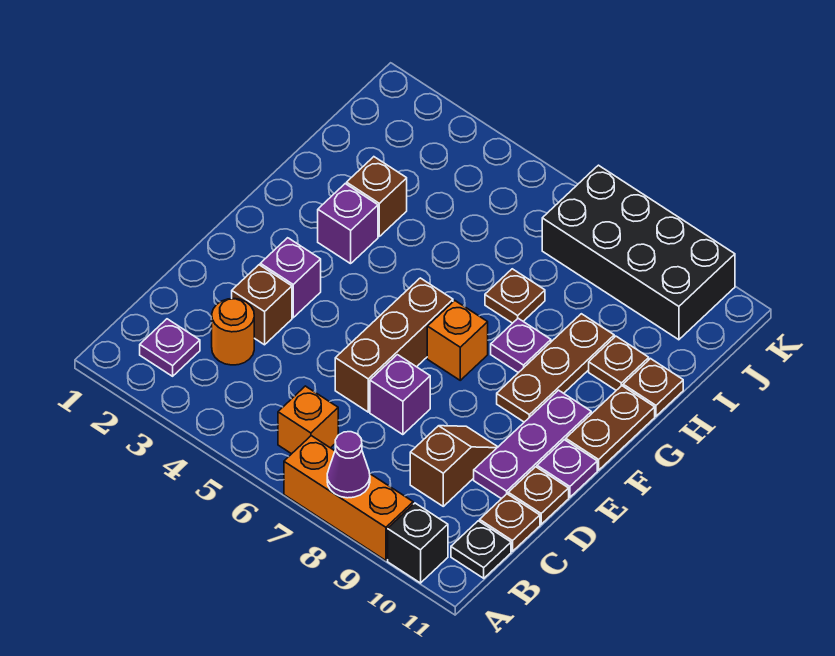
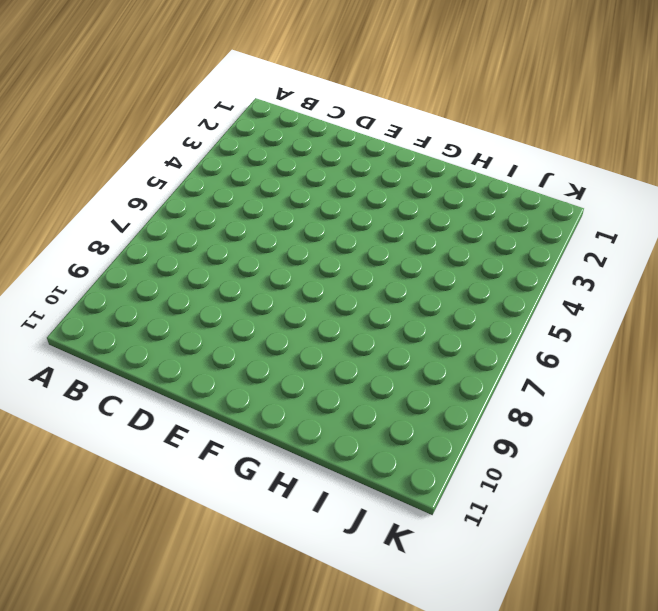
none -> orange 1x3 brick [284,436,413,561]
none -> black 1x1 brick [388,503,448,583]
none -> purple 1x1 plate [140,319,200,376]

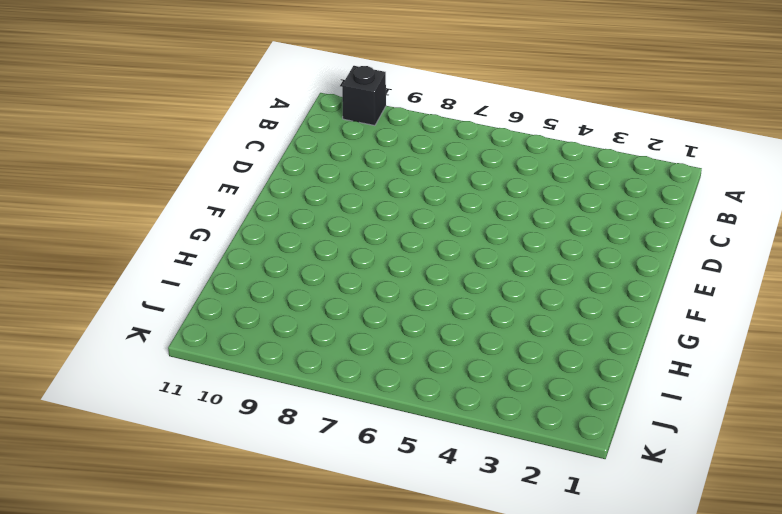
none -> orange 1x3 brick [284,436,413,561]
none -> purple 1x1 plate [140,319,200,376]
none -> orange 1x1 brick [278,386,338,454]

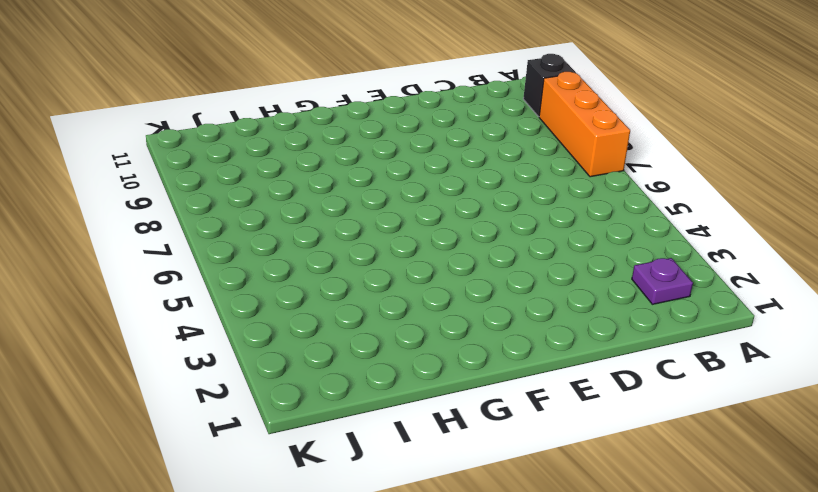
none -> orange 1x1 brick [278,386,338,454]
none -> black 1x1 plate [451,521,511,578]
none -> orange 1x1 round brick [212,299,254,365]

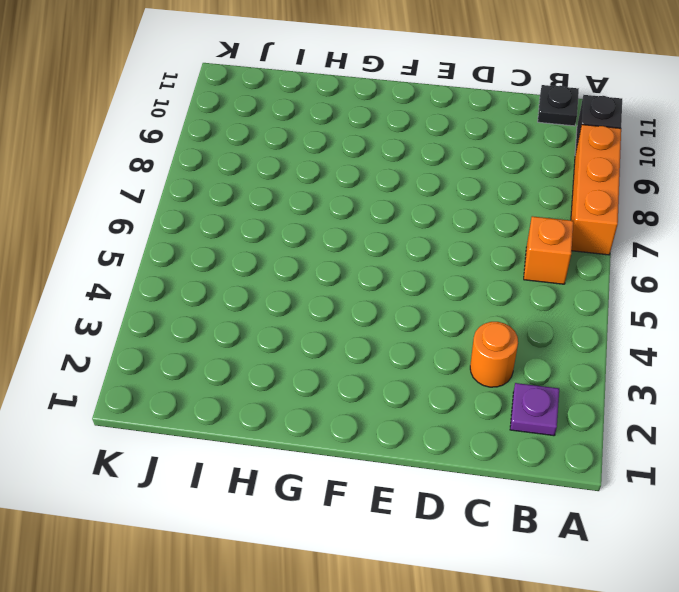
none -> brown 1x2 slope [410,426,498,506]
none -> brown 1x1 plate [480,494,540,551]
none -> brown 1x1 brick [232,265,292,345]

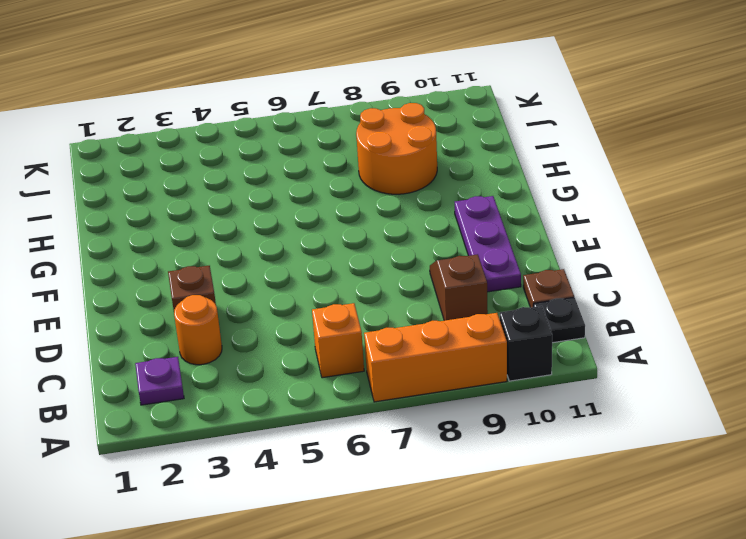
orange 2x2 round brick [356,103,437,194] -> brown 1x3 plate [497,314,614,422]
none -> brown 1x3 brick [335,278,453,412]
none -> purple 1x1 brick [370,355,430,435]
none -> brown 1x1 plate [508,467,569,524]

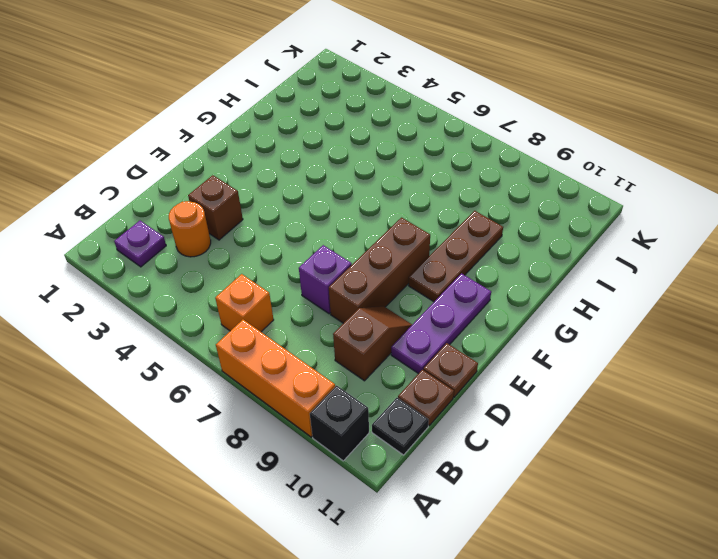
brown 1x3 brick [329,218,430,323] -> brown 1x3 brick moved to [335,278,453,412]
none -> purple 1x1 brick [260,238,321,318]
none -> purple 1x1 plate [537,440,597,497]
none -> orange 1x1 brick [427,301,488,380]

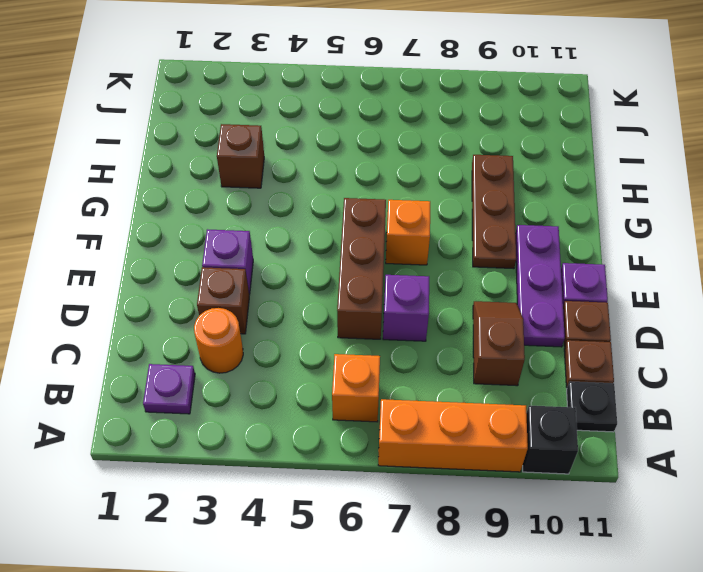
none -> brown 1x2 plate [566,386,655,470]
none -> purple 1x1 brick [318,184,378,264]
none -> purple 1x1 plate [491,318,551,373]

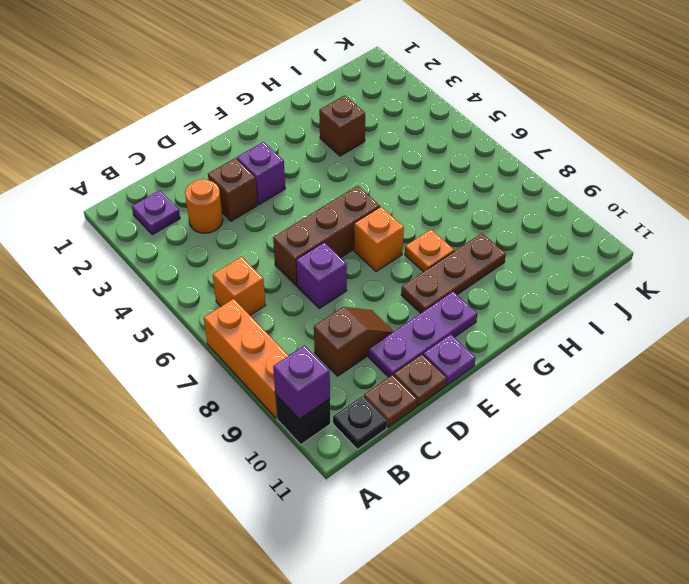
purple 1x1 brick [273,345,330,419] -> purple 1x1 brick moved to [318,184,378,264]
orange 1x1 plate [405,230,454,272] -> purple 1x1 plate [491,318,551,373]
none -> brown 1x2 plate [566,386,655,470]
none -> brown 1x1 plate [485,269,545,323]
none -> brown 1x1 plate [589,336,649,390]

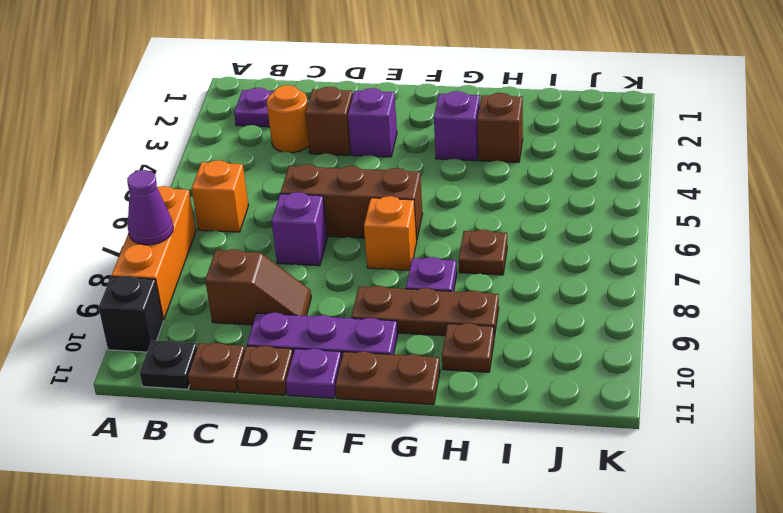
none -> brown 1x1 plate [623,359,683,416]
none -> black 2x4 brick [542,165,735,340]

